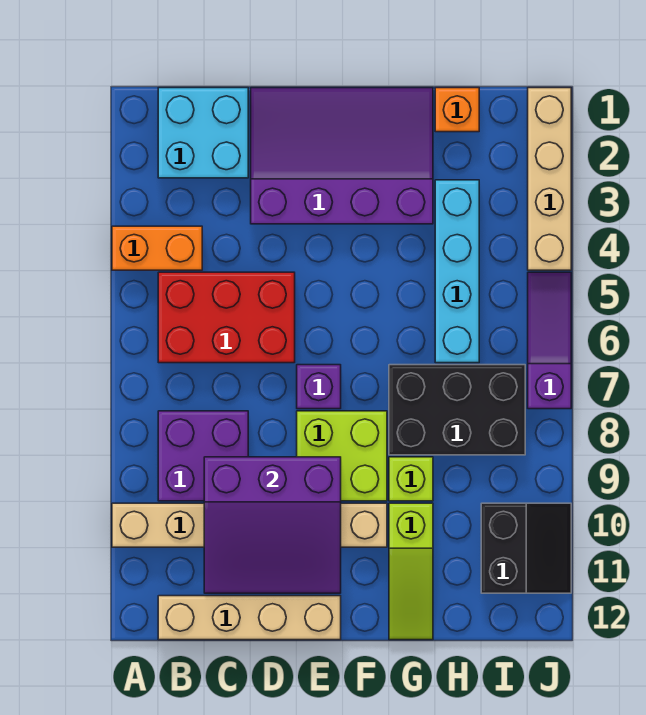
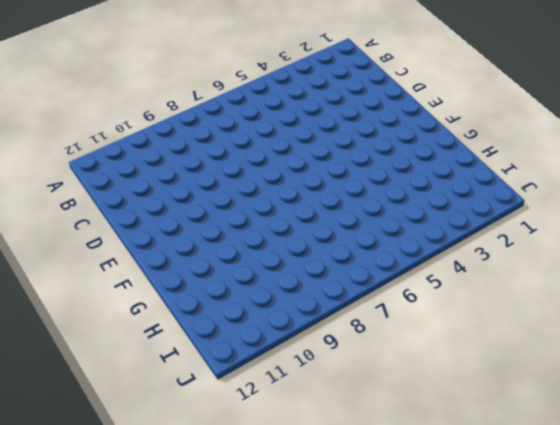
none -> orange 1x2 brick [112,226,202,270]
none -> tan 1x6 brick [112,503,387,547]
none -> cyan 2x2 brick [158,88,248,178]

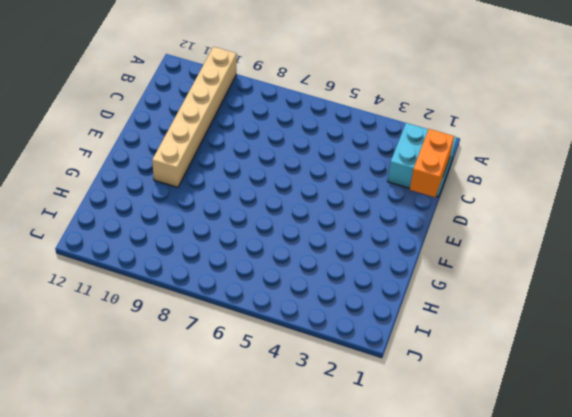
orange 1x2 brick [410,129,454,197] -> orange 1x2 brick moved to [112,226,202,270]
none -> red 2x3 brick [158,272,295,363]
none -> purple 2x2 brick [158,411,248,501]
none -> tan 1x4 brick [158,596,341,640]

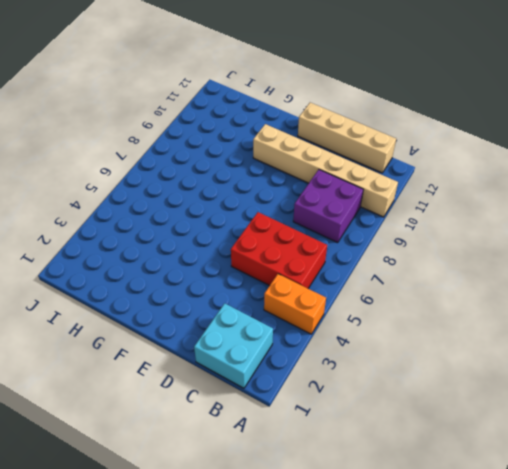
none -> purple 3x4 slope [251,88,433,224]
none -> purple 1x1 brick [297,365,341,409]
none -> lime 2x2 brick [297,411,387,501]

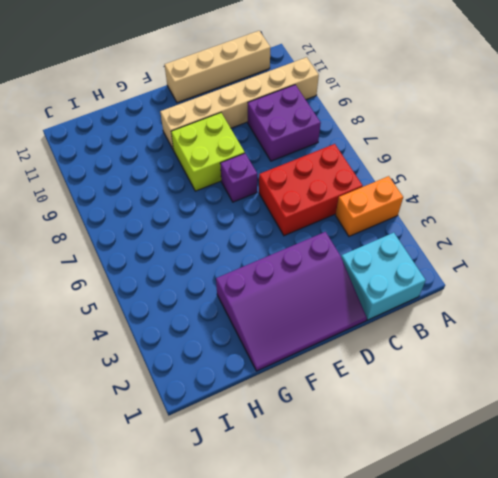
none -> black 2x3 brick [389,365,525,455]
none -> lime 1x1 brick [389,457,433,501]
none -> lime 1x3 slope [389,503,433,640]

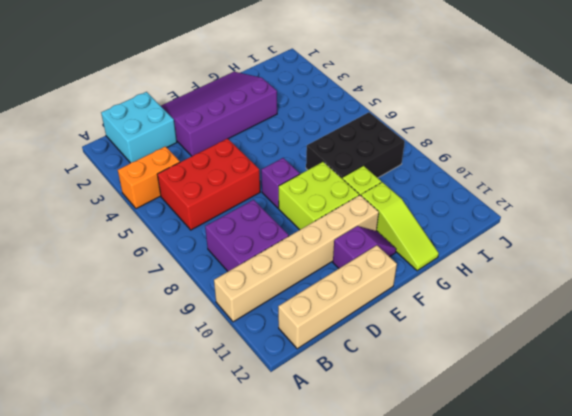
purple 1x2 slope [333,226,396,268] -> none
none -> orange 1x1 brick [435,88,479,132]
none -> cyan 1x4 brick [435,180,479,363]
none -> black 2x2 slope [481,503,571,593]

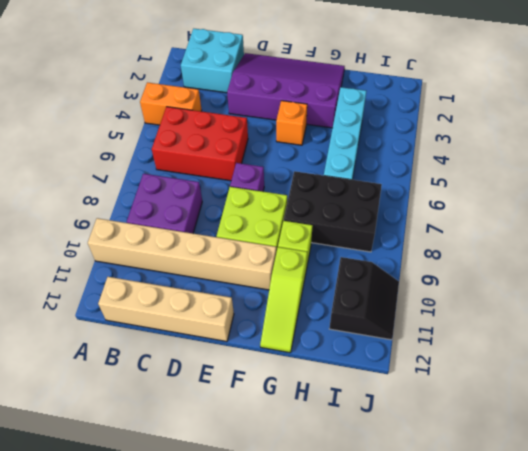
orange 1x1 brick [276,101,307,145] -> orange 1x1 brick moved to [435,88,479,132]
none -> tan 1x4 brick [528,88,571,270]
none -> purple 1x3 slope [528,272,571,409]
none -> purple 3x3 slope [204,457,341,593]

